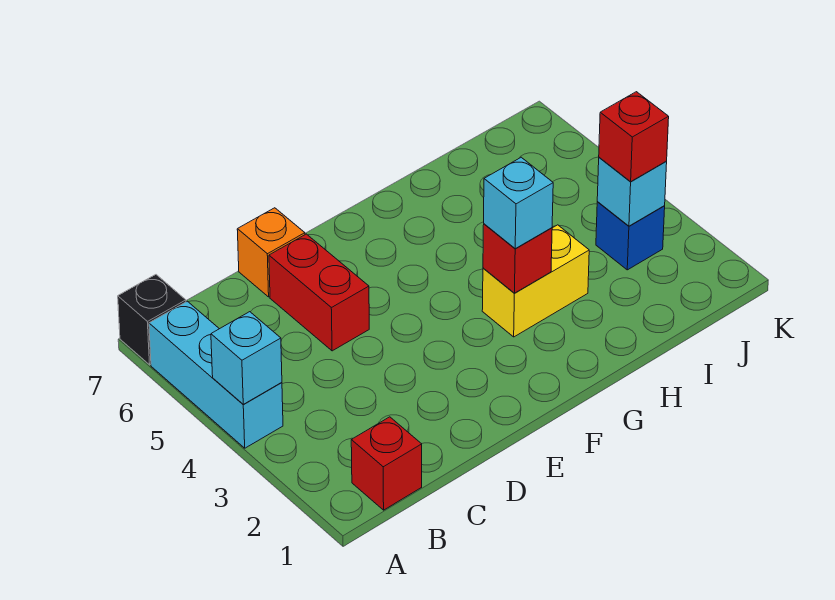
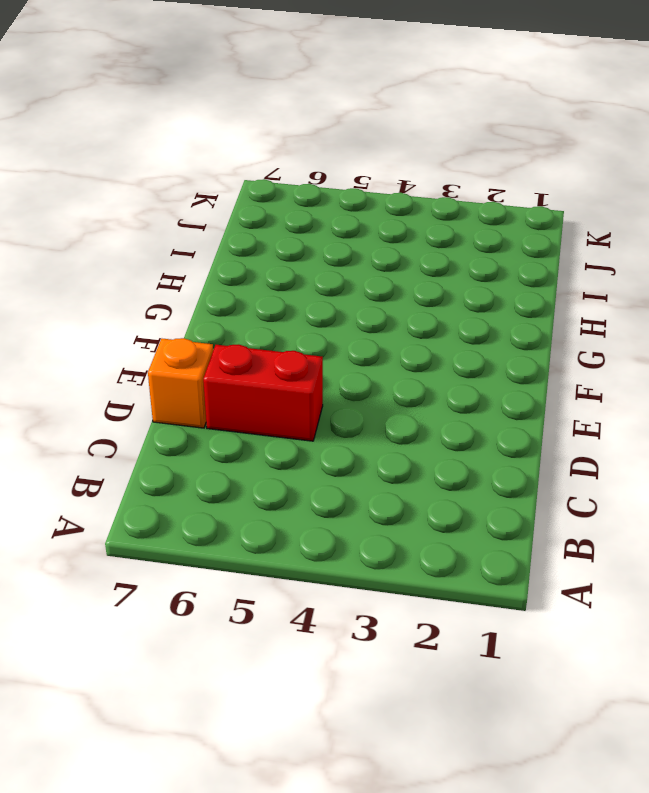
none -> cyan 1x3 brick [149,301,283,448]
none -> black 1x1 brick [118,275,186,365]
none -> red 1x1 brick [351,417,422,510]

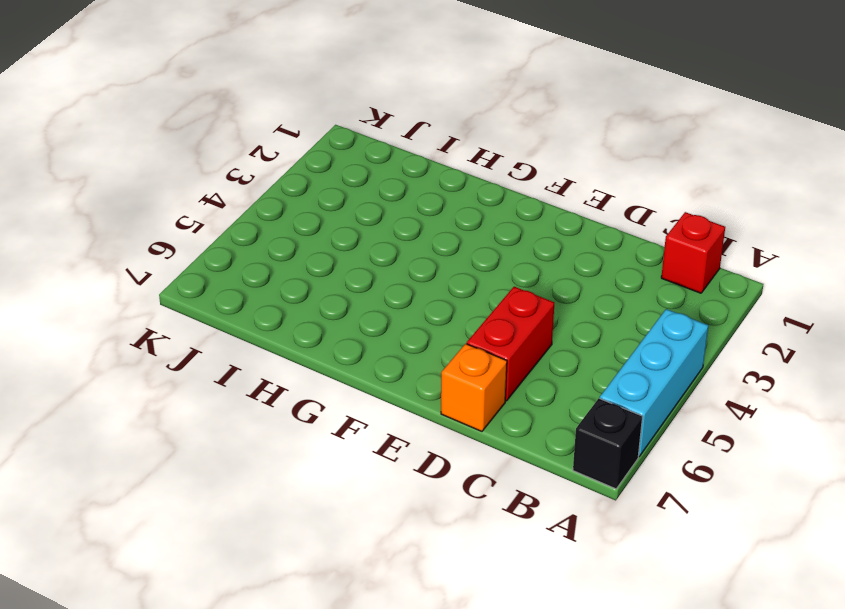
none -> yellow 1x2 brick [482,225,589,337]
none -> blue 1x1 brick [596,202,665,270]
none -> cyan 1x1 brick [211,312,282,404]

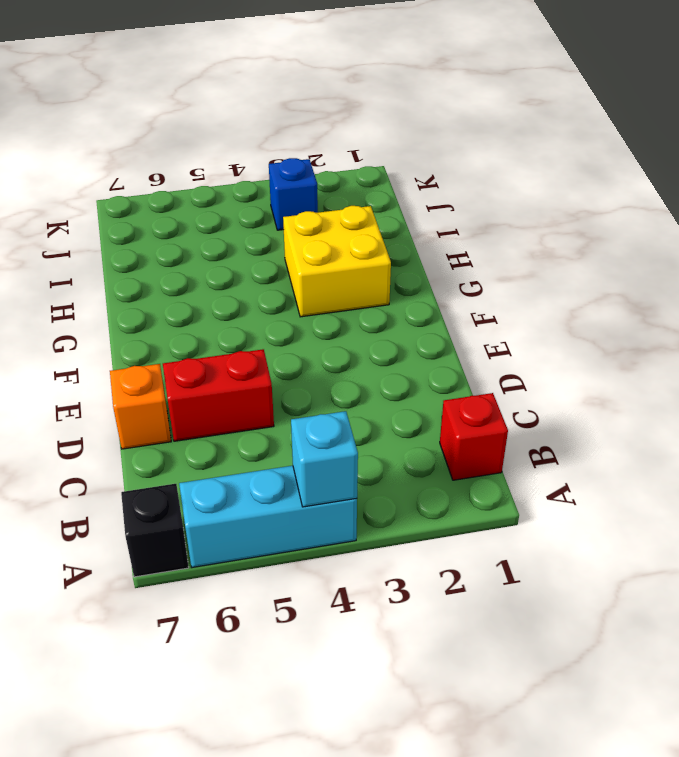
yellow 2x2 brick [283,206,391,317] -> yellow 1x2 brick [482,225,589,337]
none -> red 1x1 brick [483,224,552,293]
none -> cyan 1x1 brick [597,157,667,226]
none -> cyan 1x1 brick [484,157,553,249]

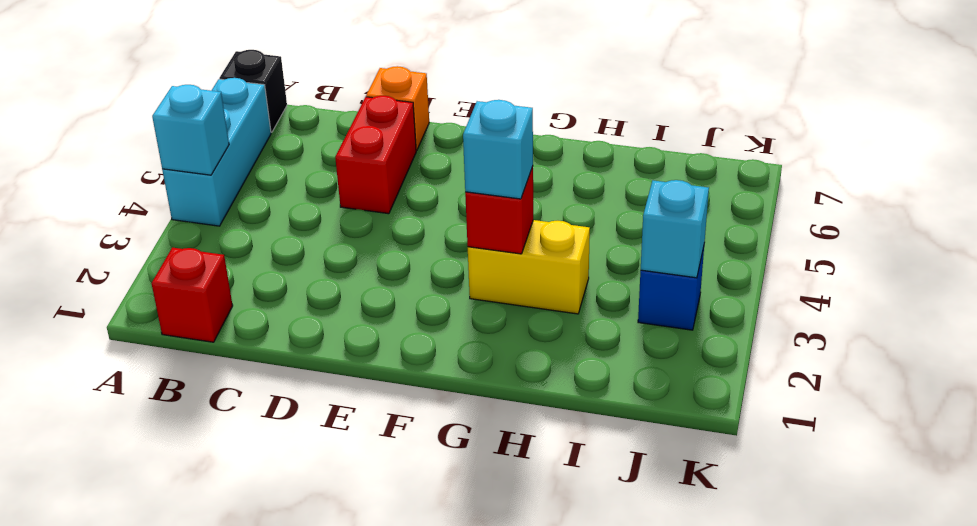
none -> red 1x1 brick [599,92,669,182]

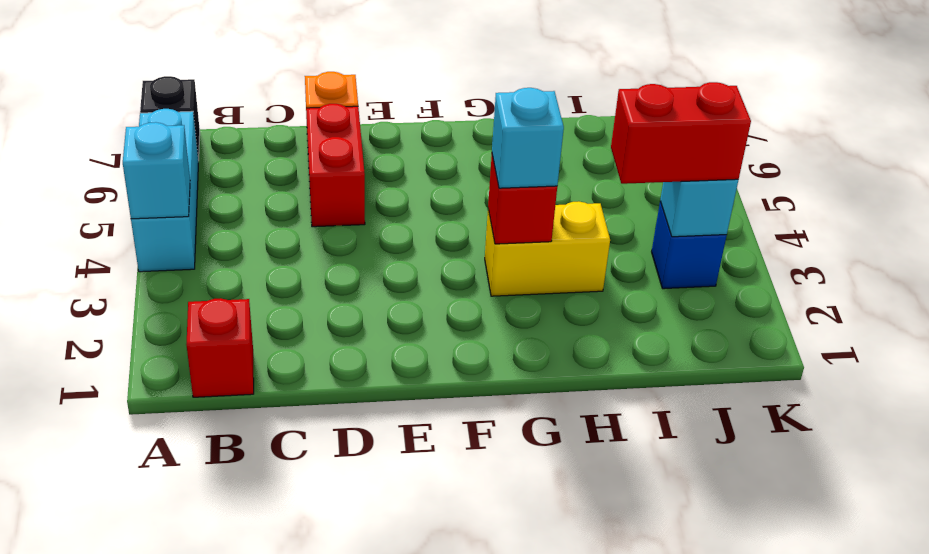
red 1x2 brick [611,82,751,184] -> red 1x1 brick [599,92,669,182]

